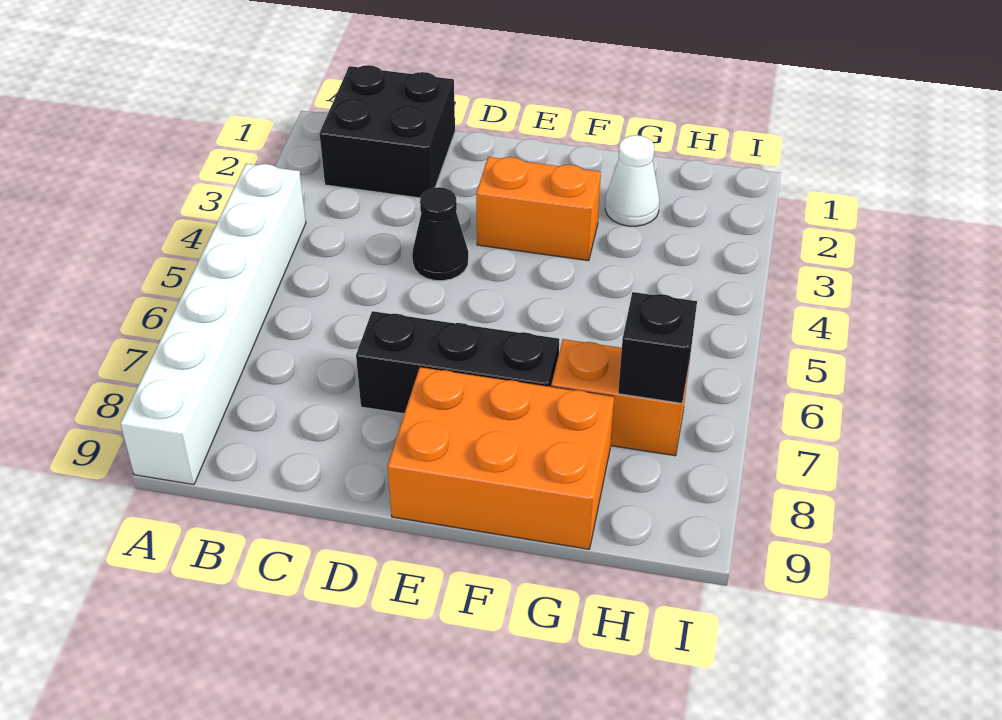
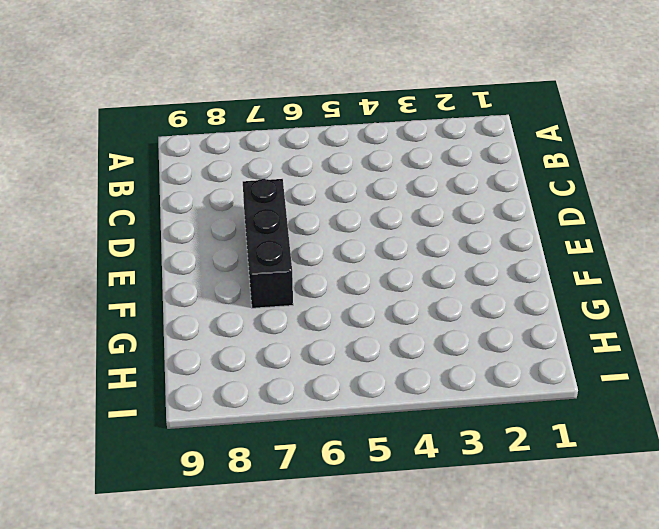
none -> white 1x6 brick [120,164,306,485]
none -> black 2x2 brick [320,65,455,198]

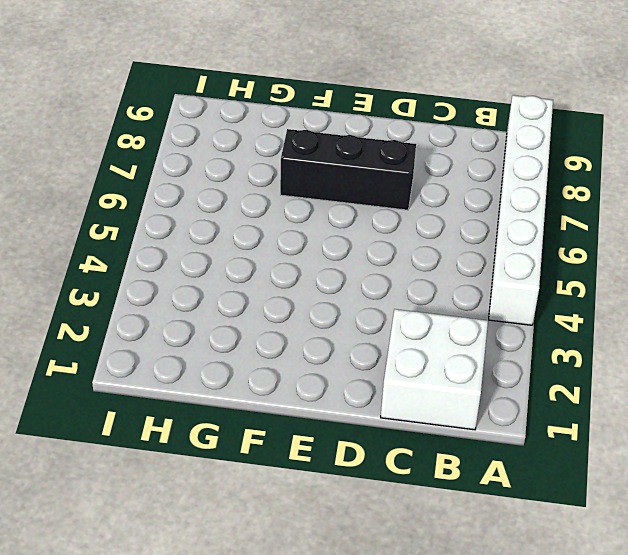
white 2x2 brick [381,309,488,430] -> black 2x2 brick [320,65,455,198]
none -> black 1x1 cone [412,187,468,281]
none -> orange 1x2 brick [476,157,601,261]

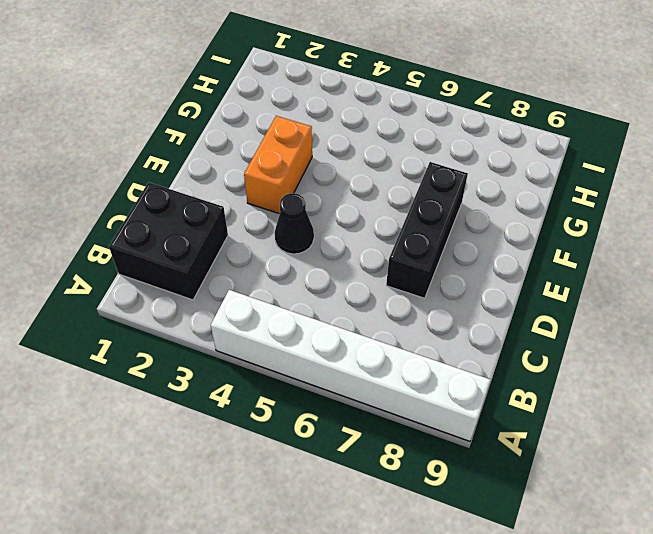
none -> orange 2x3 brick [388,367,614,549]
none -> white 1x1 cone [605,135,660,226]

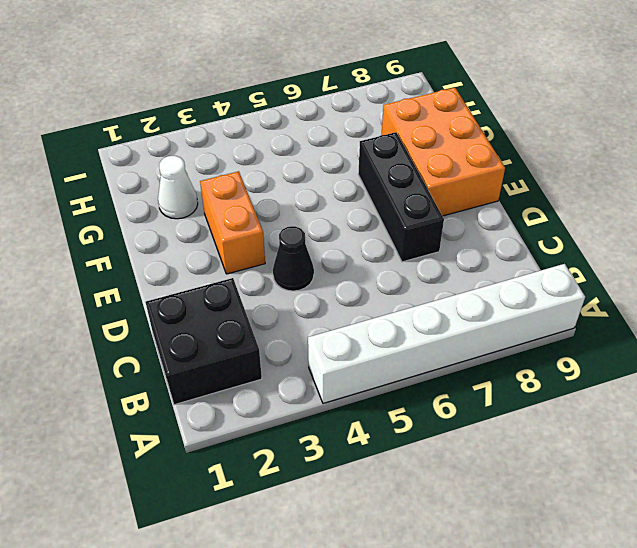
none -> orange 1x2 brick [551,339,689,456]
none -> black 1x1 brick [618,292,697,403]

